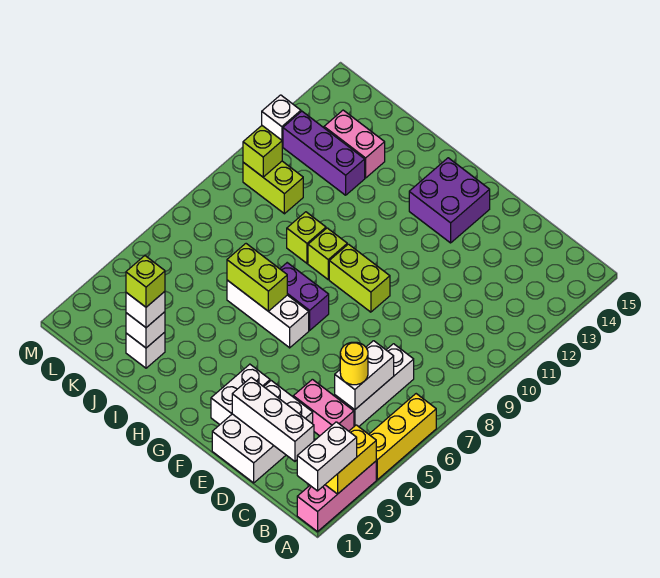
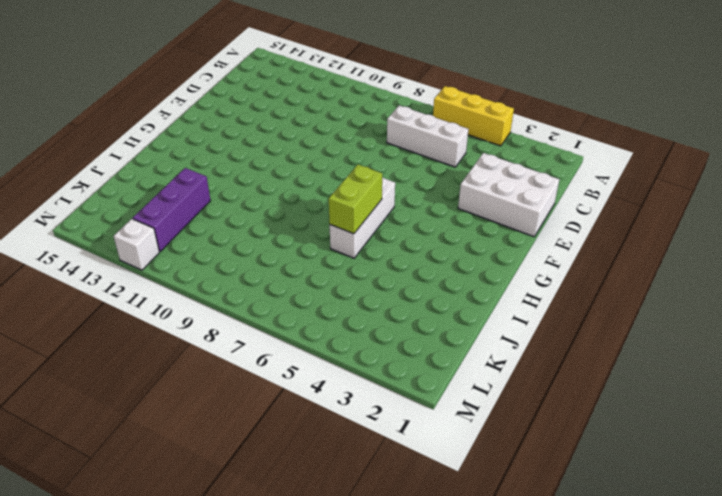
none -> pink 1x3 brick [297,461,376,532]
none -> pink 1x2 brick [293,379,354,436]
none -> white 1x2 brick [211,364,270,425]

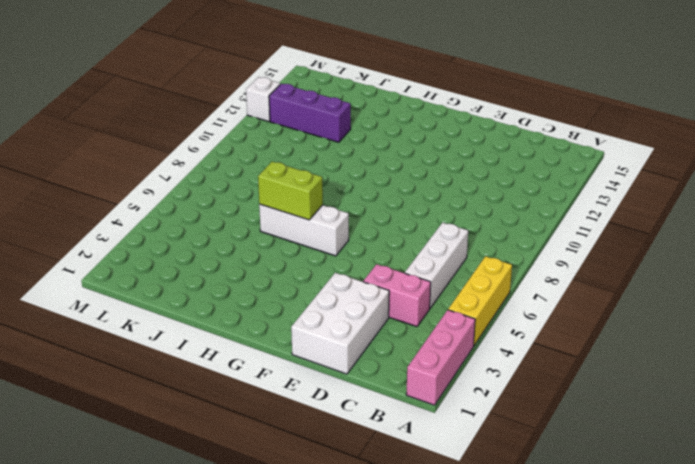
none -> white 1x2 brick [211,364,270,425]
none -> lime 1x2 brick [329,244,390,312]
none -> purple 2x2 brick [409,158,490,243]

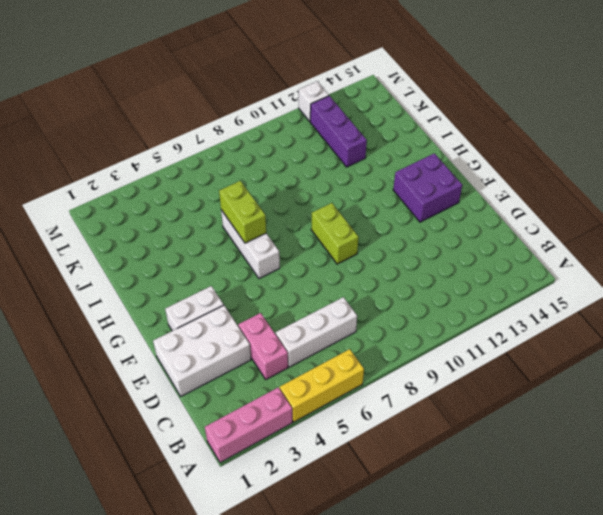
none -> purple 1x2 brick [280,263,329,330]
none -> lime 1x1 brick [308,228,347,279]
none -> lime 1x1 brick [287,212,326,263]

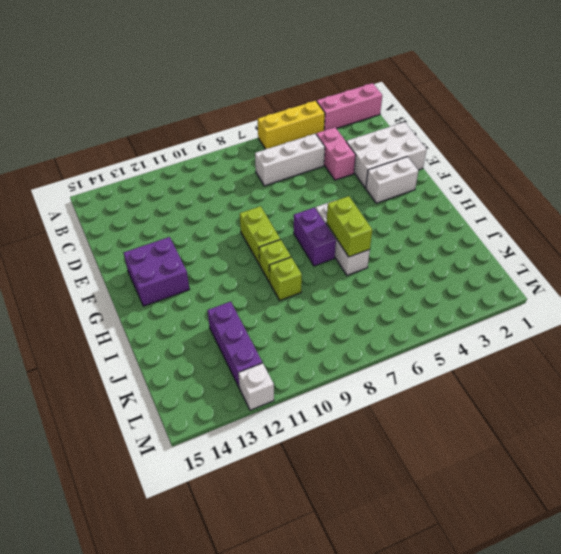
none -> white 1x1 brick [126,332,165,368]
none -> pink 1x2 brick [324,110,385,178]
none -> lime 1x2 brick [243,161,303,214]

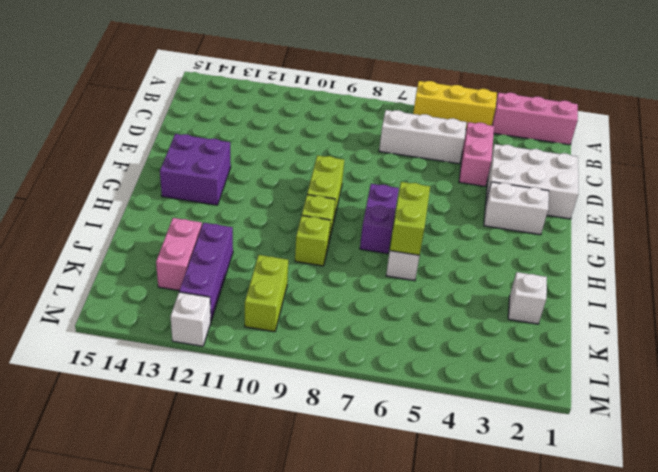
none -> yellow 1x2 brick [325,425,376,494]
none -> white 1x3 brick [232,377,314,461]
none -> white 1x2 brick [335,341,394,410]

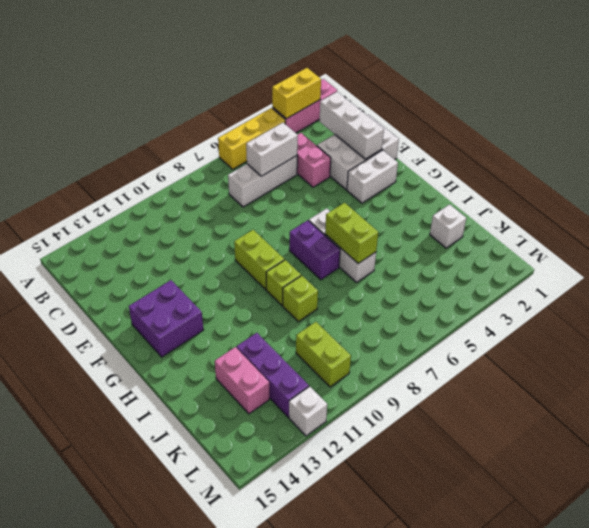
none -> white 1x1 brick [126,312,165,348]
none -> lime 1x1 brick [243,126,282,177]
none -> white 1x2 brick [297,422,357,491]

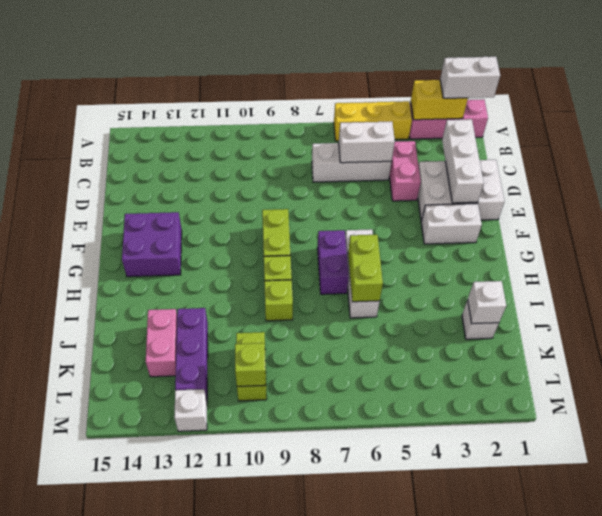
none -> yellow 1x1 round brick [340,342,368,385]
none -> white 1x1 brick [126,292,165,327]
none -> lime 1x1 brick [126,256,165,307]

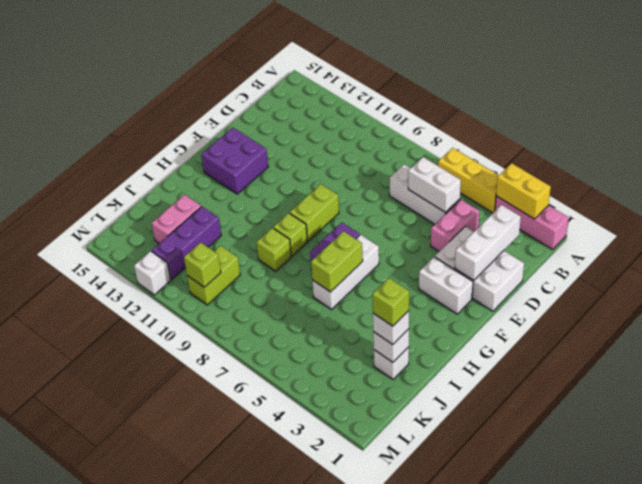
none -> white 1x2 brick [297,422,357,491]
none -> yellow 1x1 round brick [340,342,368,385]

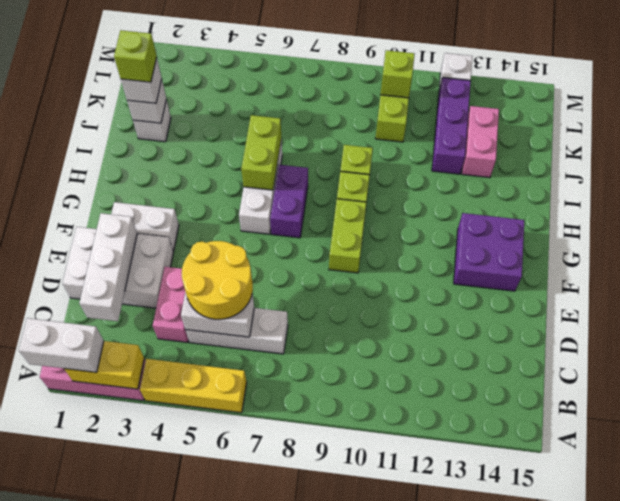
yellow 2x2 round brick [182,241,253,319] -> yellow 1x1 round brick [340,342,368,385]

